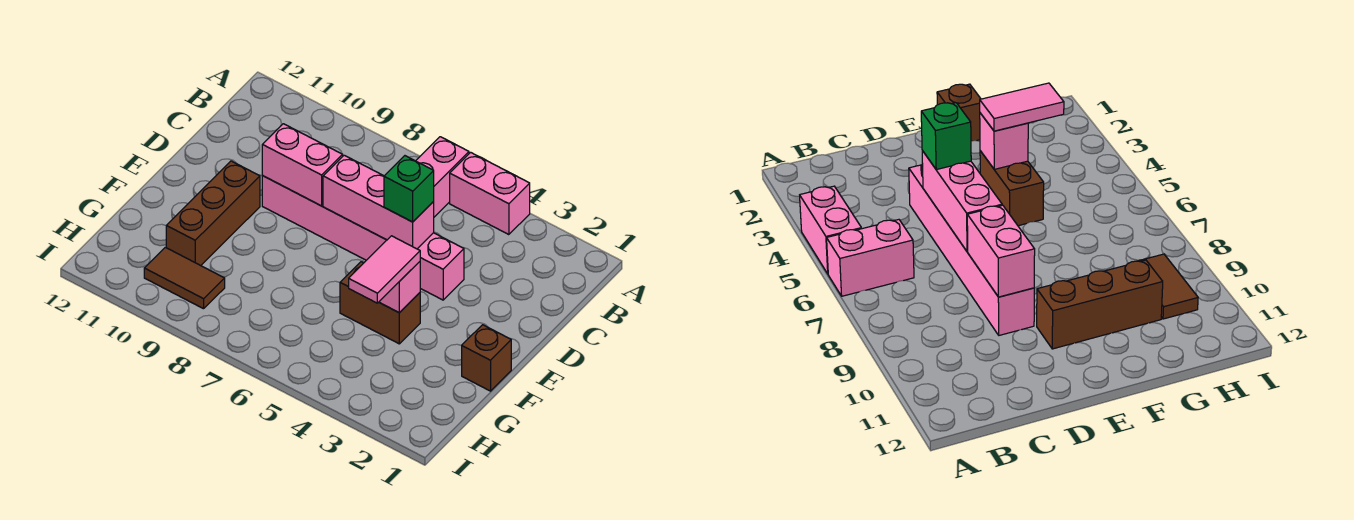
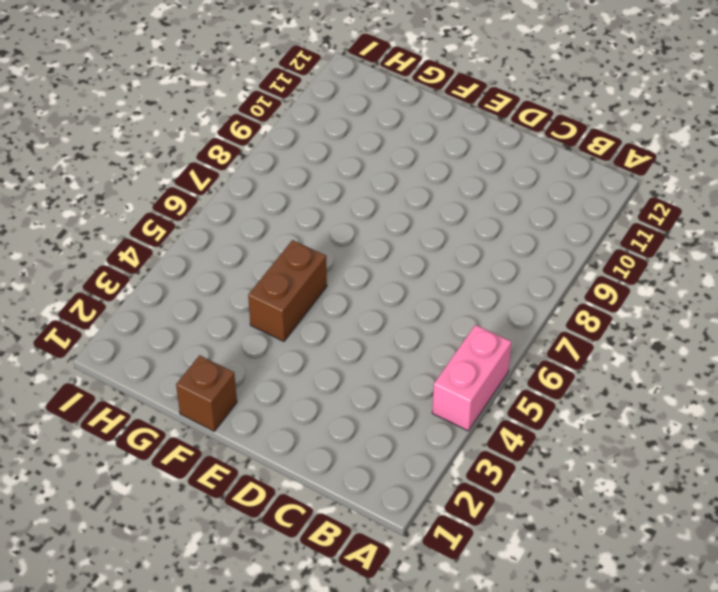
none -> pink 1x2 brick [416,137,469,217]
none -> pink 1x6 brick [262,176,464,300]
none -> brown 1x3 brick [166,161,260,266]

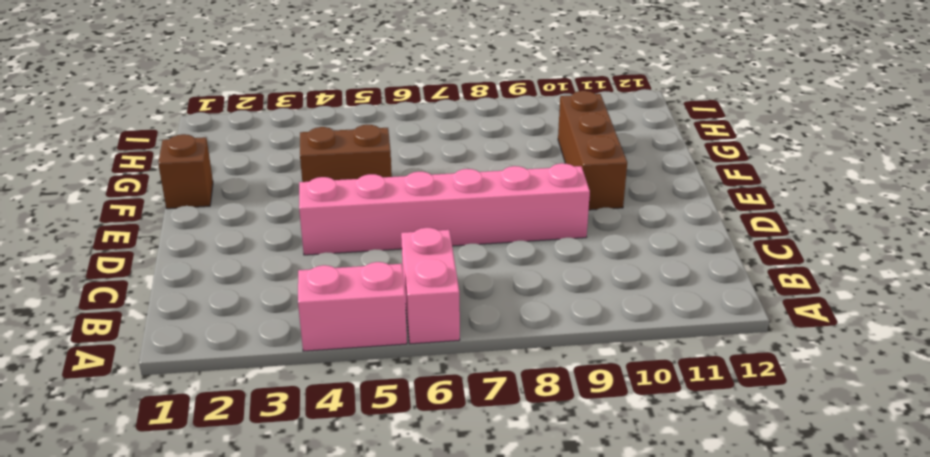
none -> brown 1x2 tile [144,247,225,309]
none -> pink 1x3 brick [323,155,434,249]
none -> pink 1x2 brick [262,124,343,206]

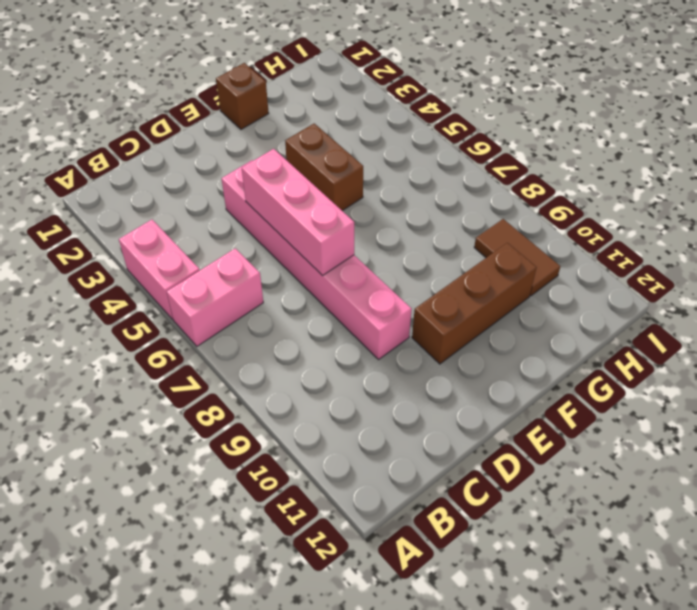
none -> pink 1x2 brick [262,124,343,206]
none -> pink 1x1 brick [379,262,420,313]
none -> green 1x1 brick [384,156,434,222]

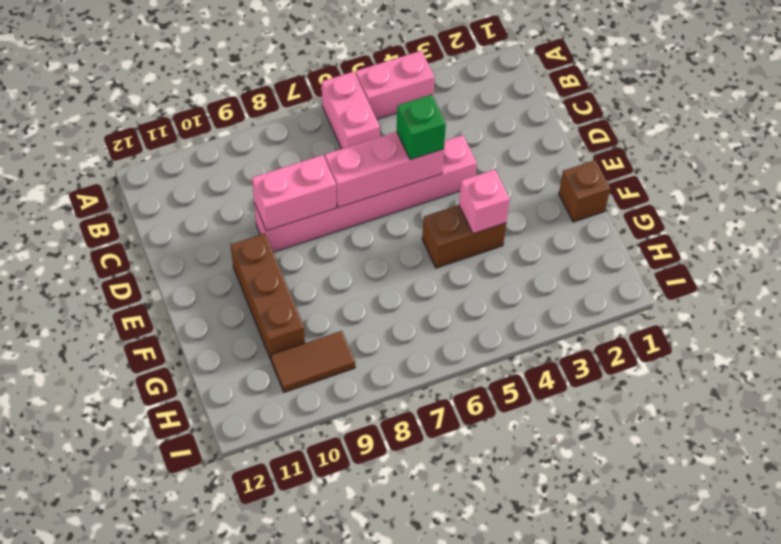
none -> pink 1x2 tile [349,236,420,303]

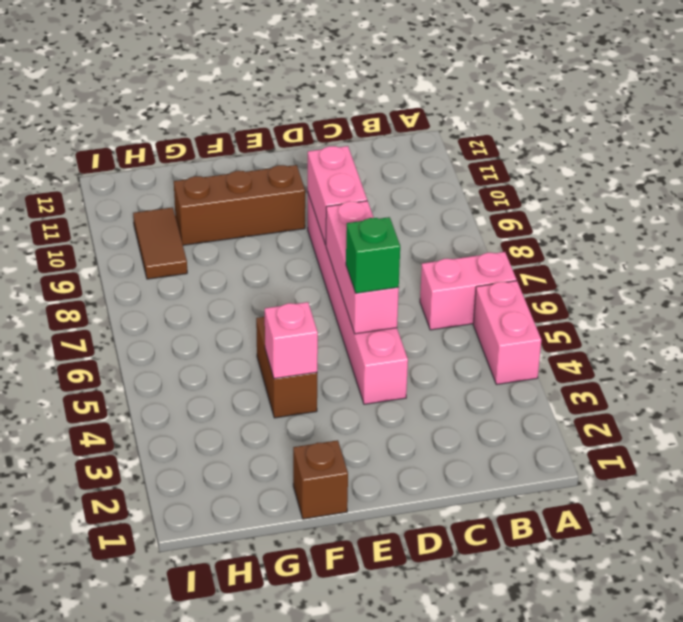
none -> pink 1x2 tile [349,236,420,303]

